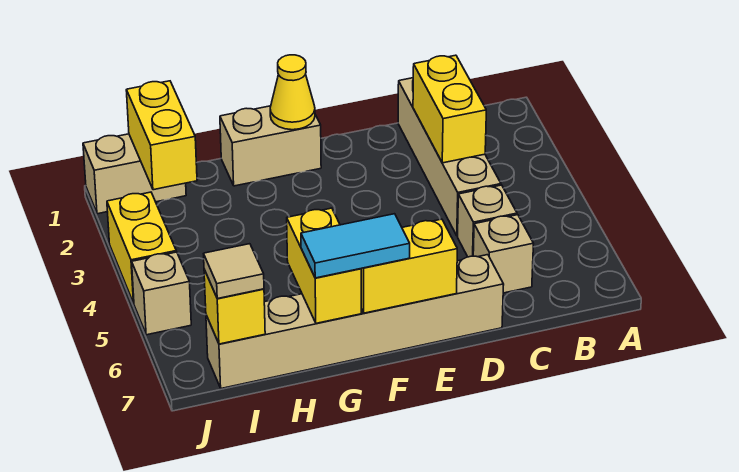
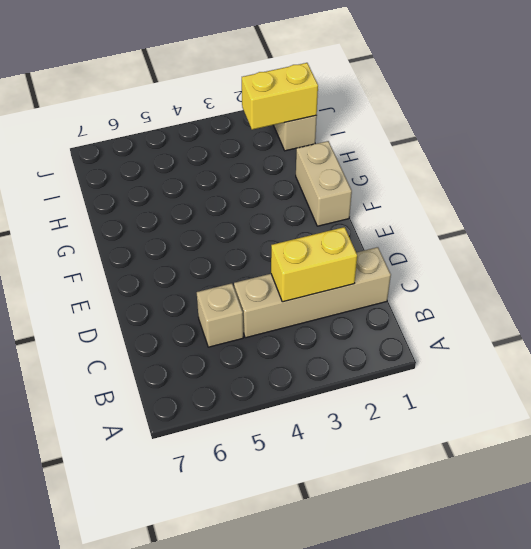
none -> tan 1x1 brick [473,215,534,293]
none -> tan 1x6 brick [206,255,504,388]
none -> yellow 1x2 brick [107,192,176,303]

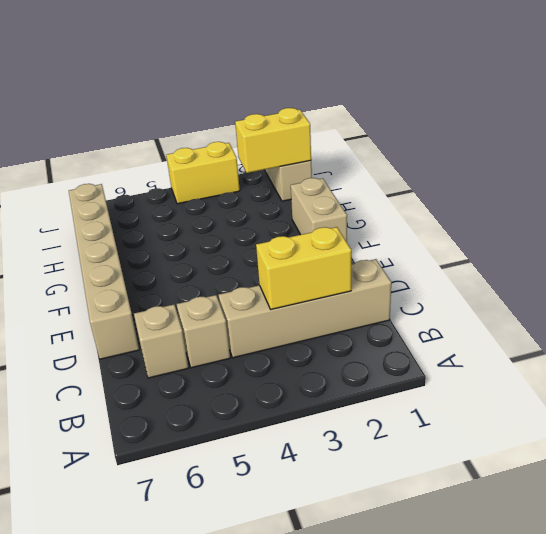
none -> tan 1x1 brick [132,252,191,335]
none -> yellow 1x2 brick [361,219,457,313]
none -> yellow 1x1 cone [270,55,315,130]

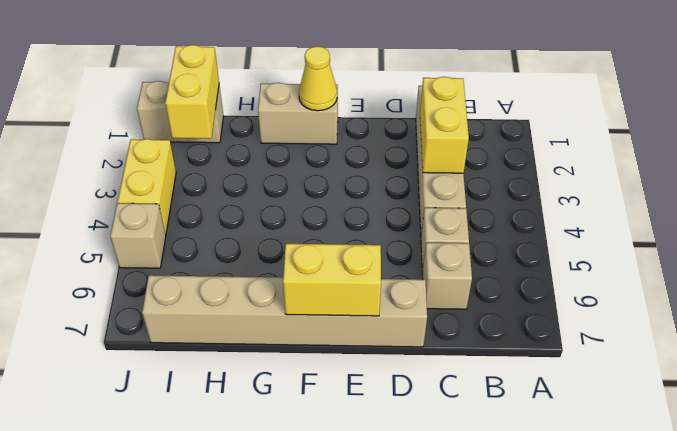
none -> yellow 1x2 brick [287,208,362,323]
none -> yellow 1x1 brick [204,269,265,344]
none -> cyan 1x2 tile [301,214,410,278]

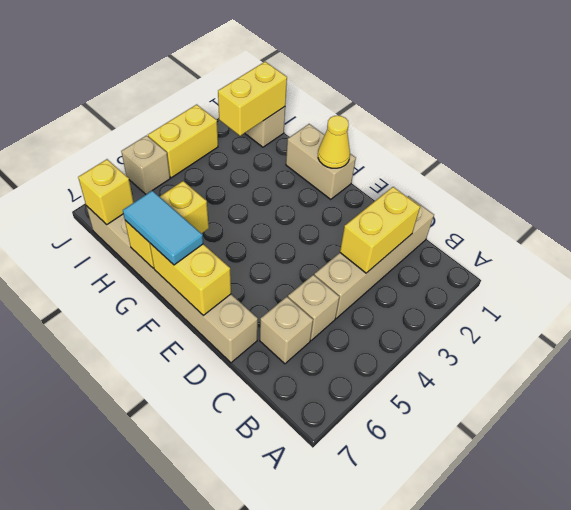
none -> tan 1x1 tile [204,244,264,299]

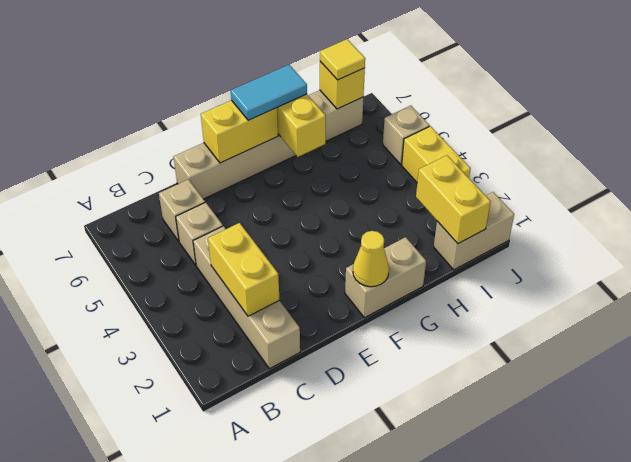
yellow 1x1 tile [320,39,365,80] -> tan 1x1 tile [204,244,264,299]

